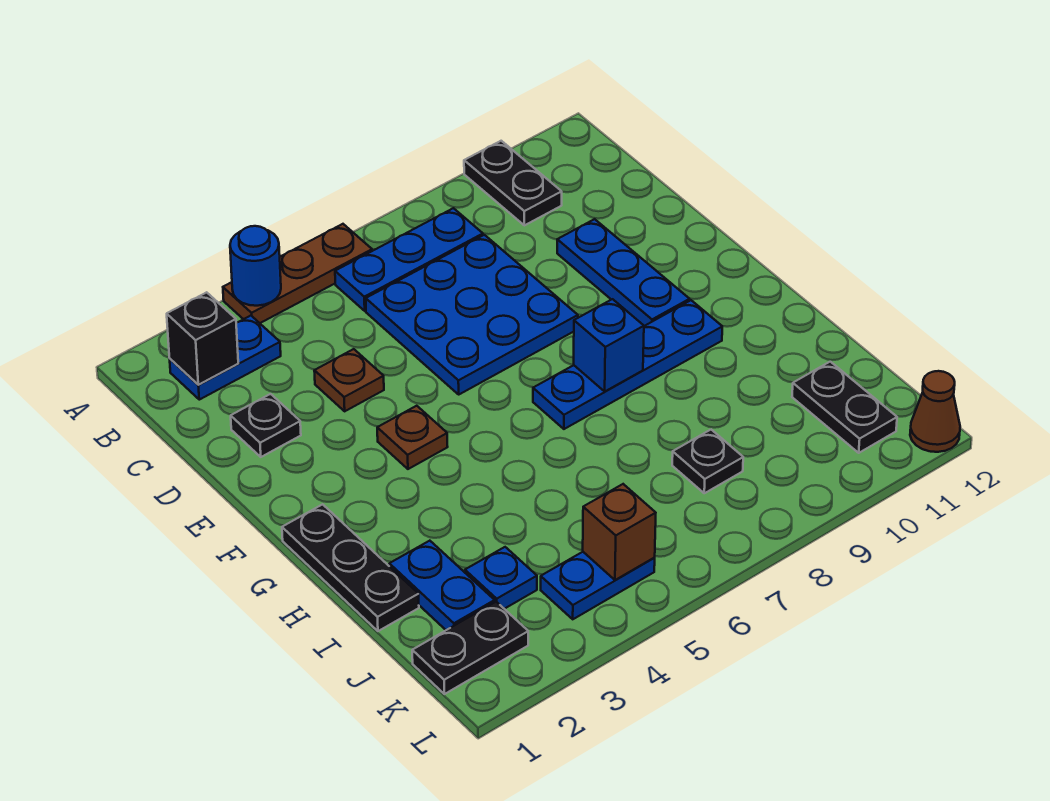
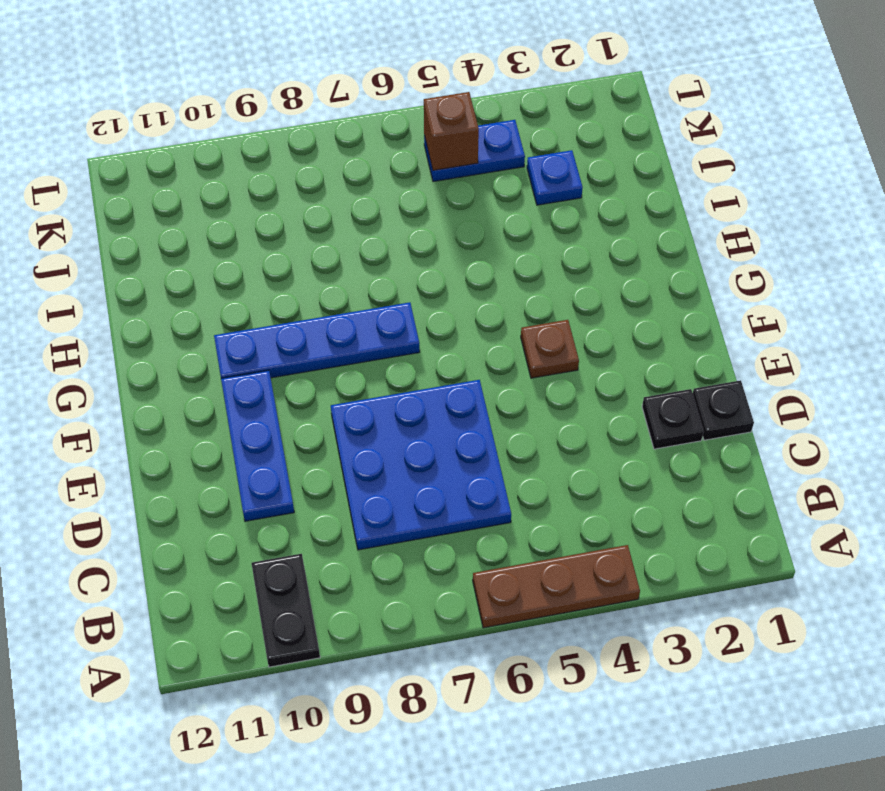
black 1x1 plate [693,380,754,440] -> black 1x1 plate moved to [672,430,743,493]
none -> blue 1x2 plate [170,316,281,400]
none -> blue 1x3 plate [335,208,483,311]
none -> brown 1x1 plate [314,349,384,411]

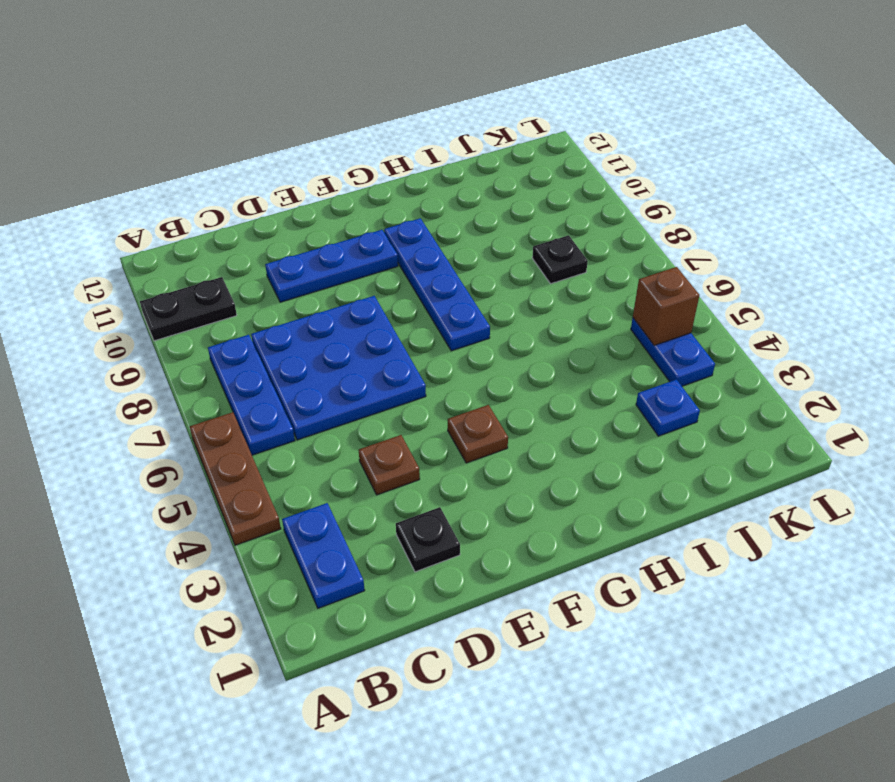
none -> black 1x3 plate [282,504,419,631]
none -> blue 1x2 plate [389,541,495,630]
none -> black 1x2 plate [792,362,897,453]

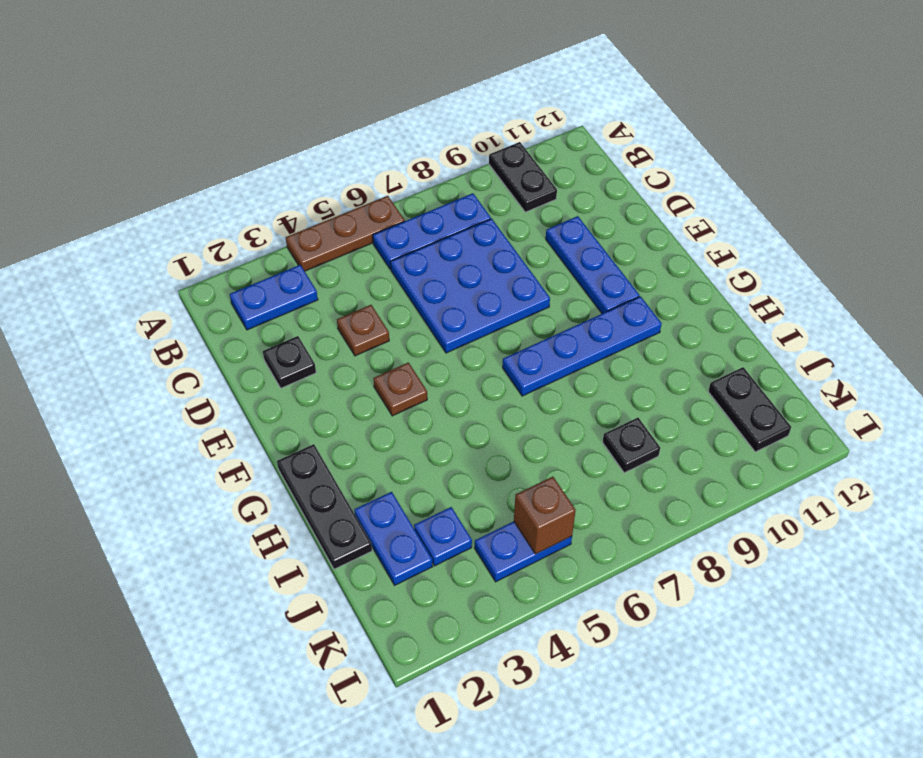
none -> black 1x2 plate [412,602,528,694]
none -> brown 1x1 cone [910,371,960,452]
none -> blue 1x1 round brick [230,226,281,306]

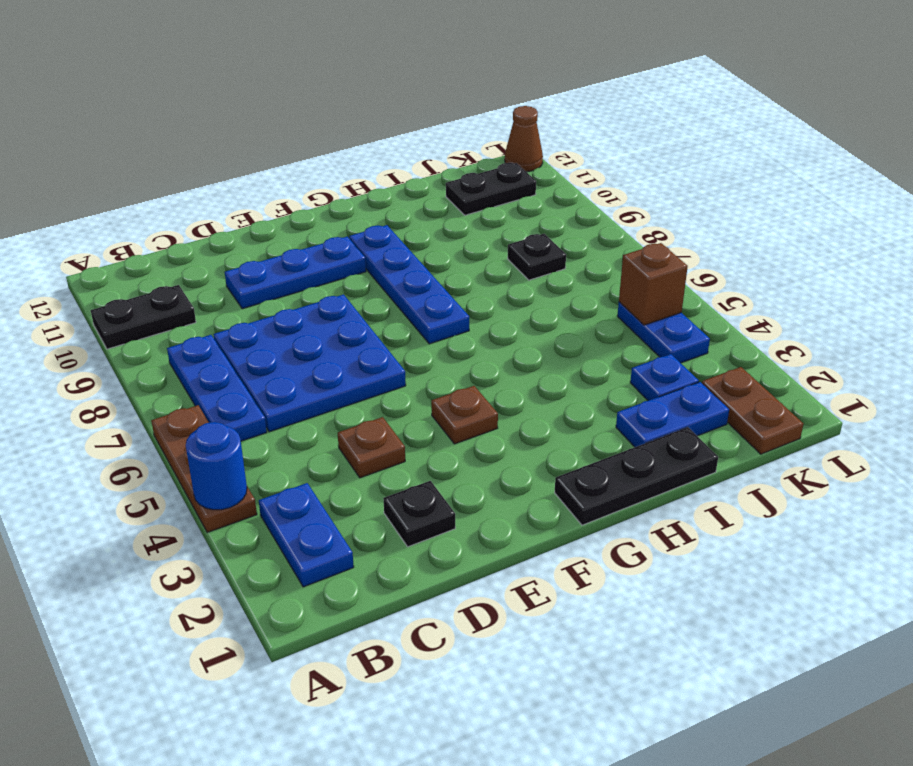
brown 1x2 plate [702,367,803,454] -> black 1x2 plate [412,602,528,694]
none -> black 1x1 brick [167,292,238,385]
none -> blue 1x1 brick [574,299,644,391]

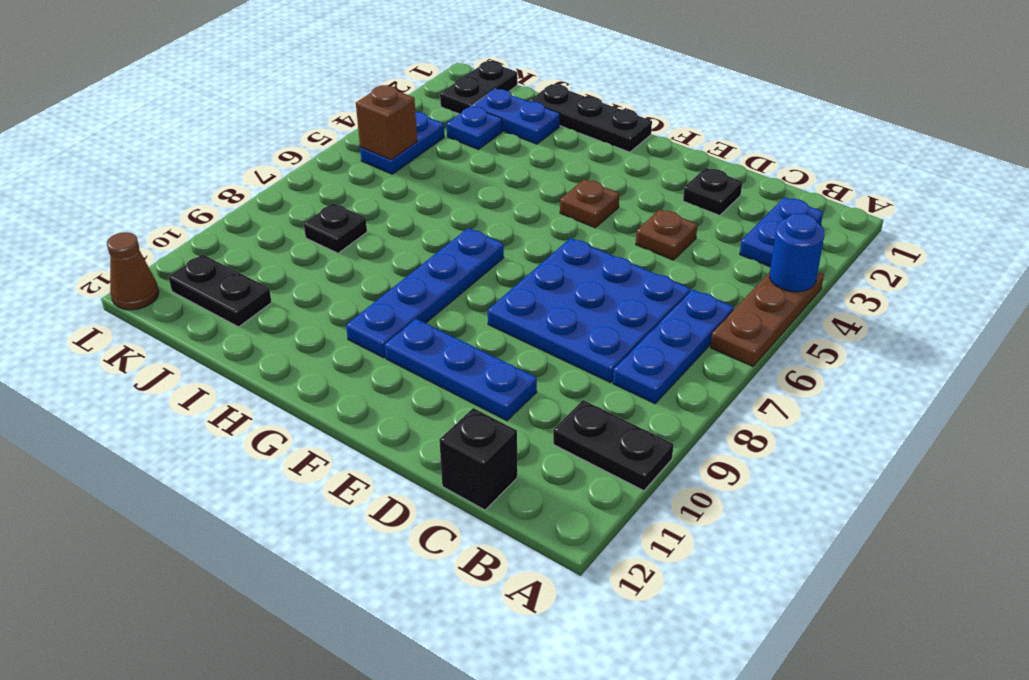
black 1x1 brick [439,408,517,510] -> black 1x1 brick moved to [167,292,238,385]
none -> blue 1x1 brick [574,299,644,391]

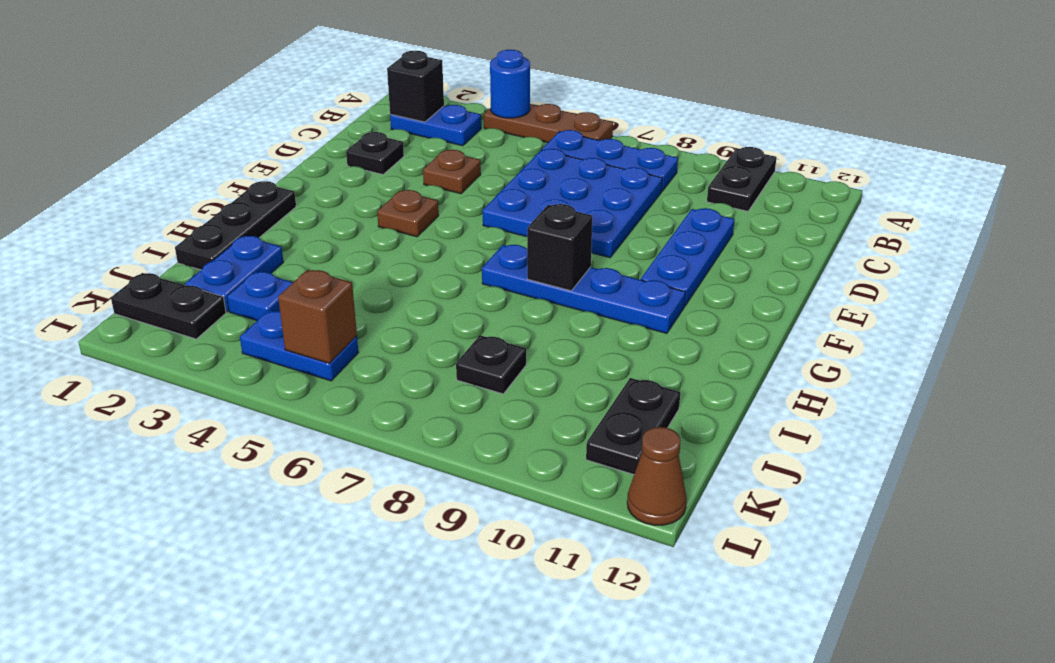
black 1x1 brick [527,204,592,291] -> blue 1x1 brick [574,299,644,391]

